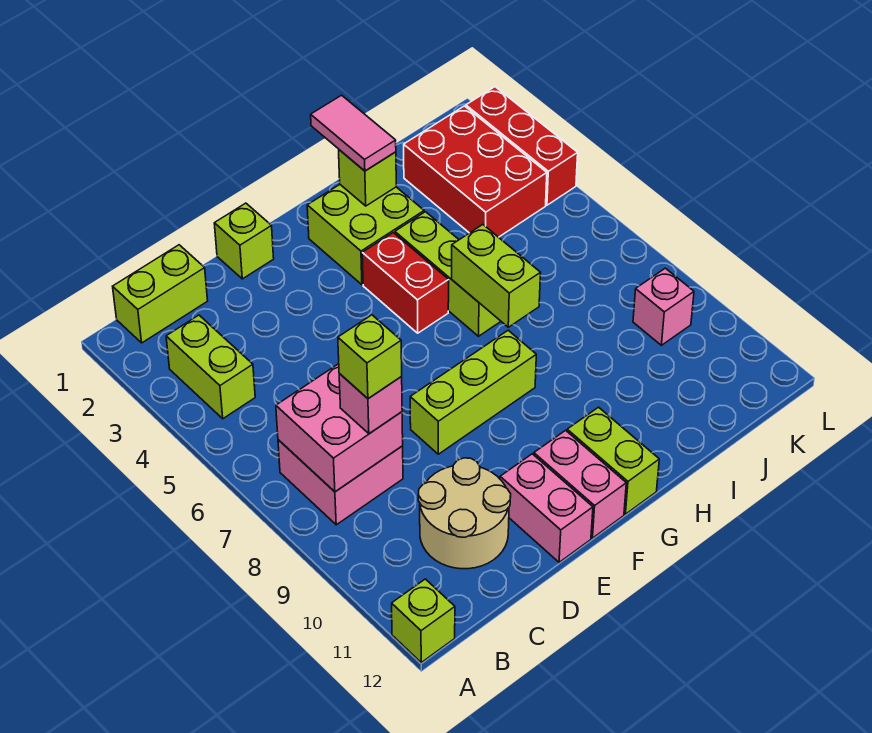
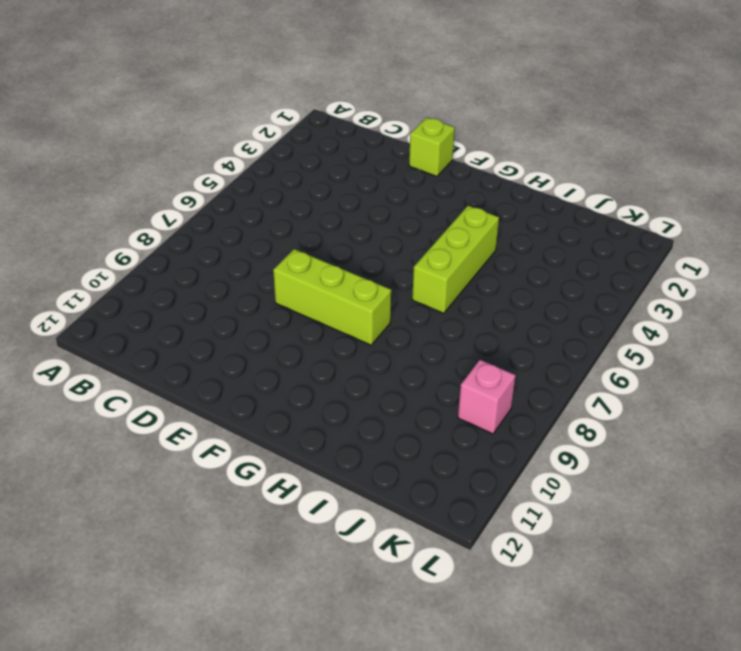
none -> lime 1x1 brick [392,579,455,662]
none -> lime 1x2 brick [113,245,208,343]
none -> lime 1x2 brick [166,315,255,419]

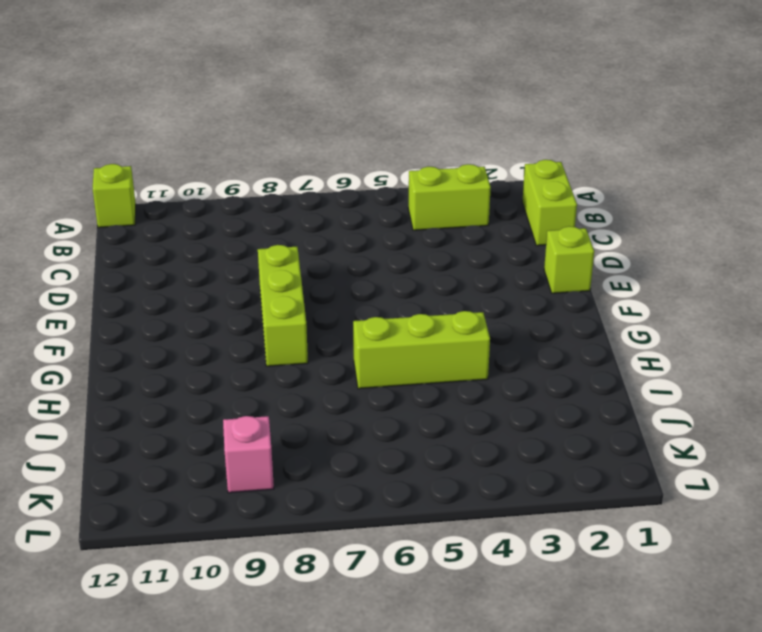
none -> pink 2x2 brick [278,440,403,525]
none -> tan 2x2 round brick [418,458,511,569]
none -> pink 1x2 brick [500,454,593,562]

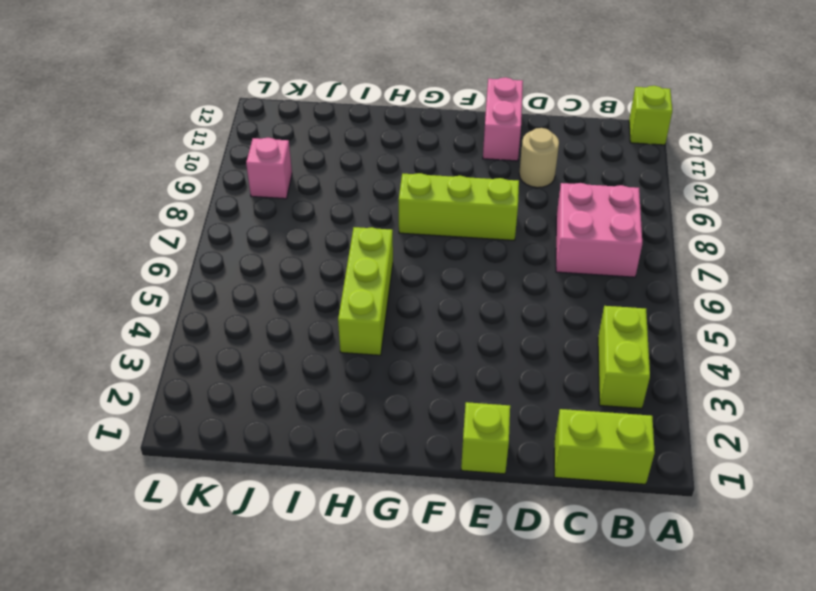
tan 1x1 round brick [519,128,559,188] -> tan 2x2 round brick [418,458,511,569]
none -> pink 1x2 brick [534,430,626,538]
none -> lime 2x2 brick [307,185,424,285]
none -> red 1x2 brick [362,233,449,333]

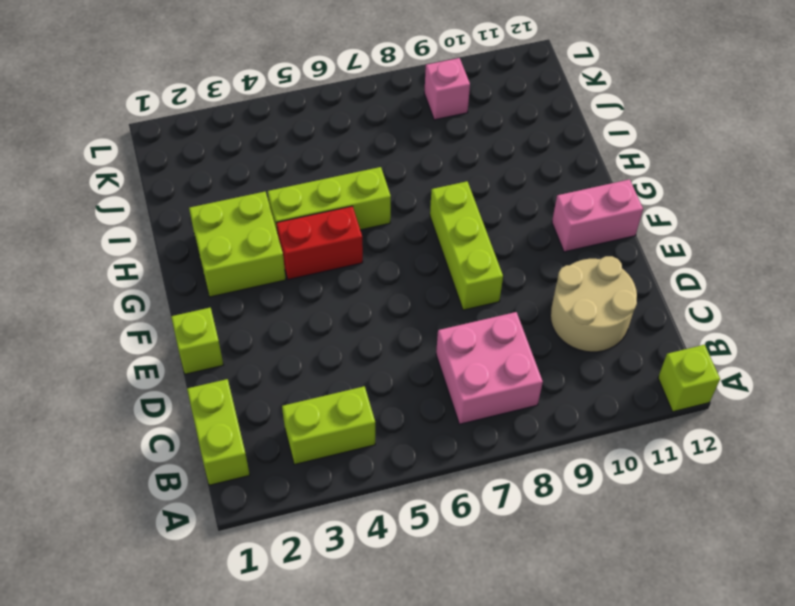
none -> pink 1x2 brick [500,454,593,562]
none -> lime 1x2 brick [567,407,659,514]
none -> red 2x3 brick [404,106,547,237]

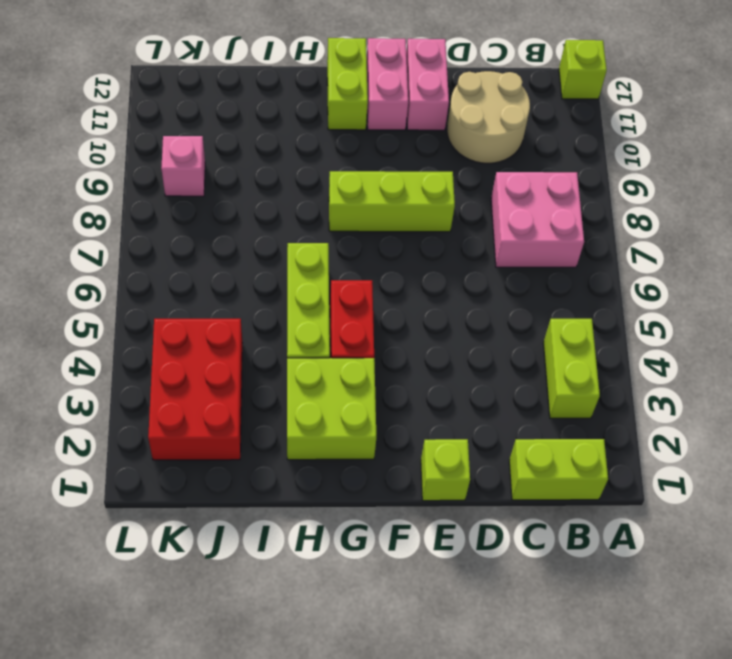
none -> red 1x3 brick [466,87,578,205]
none -> pink 2x2 brick [276,364,403,492]
none -> lime 1x1 brick [339,150,396,206]

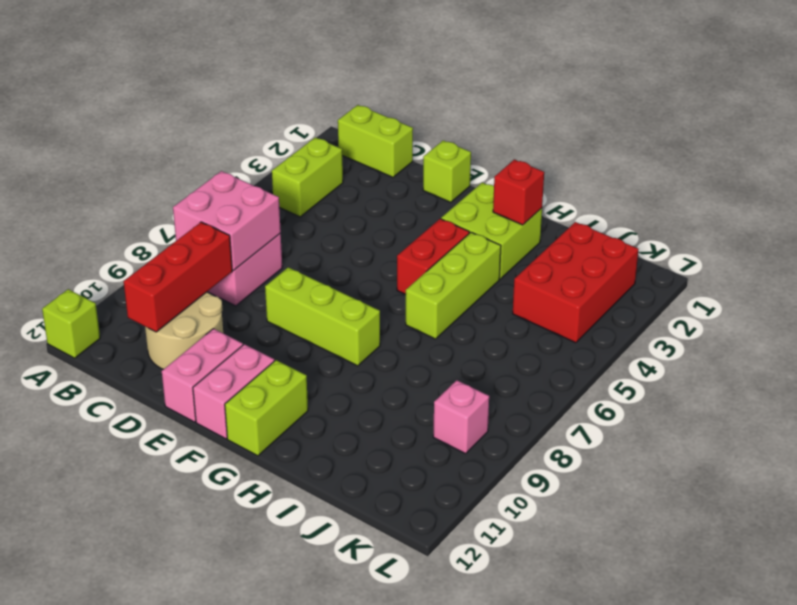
red 1x3 brick [124,222,232,332] -> red 1x3 brick moved to [466,87,578,205]
red 1x1 brick [493,160,544,225] -> lime 1x1 brick [339,150,396,206]
none -> lime 1x2 brick [452,225,540,327]
none -> pink 1x1 brick [339,374,402,434]
none -> pink 1x2 tile [311,95,396,171]

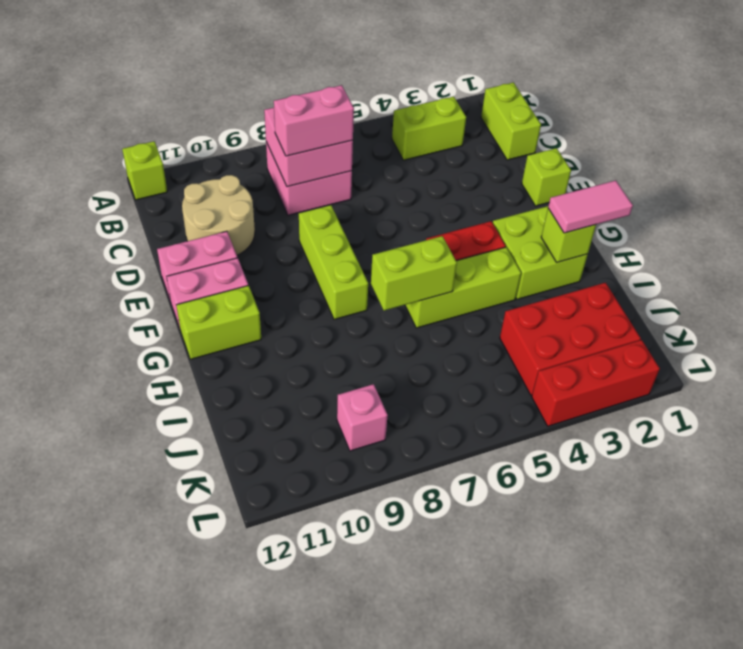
pink 1x2 brick [274,85,354,156] -> pink 1x1 brick [339,374,402,434]
none -> lime 1x1 brick [338,315,402,399]

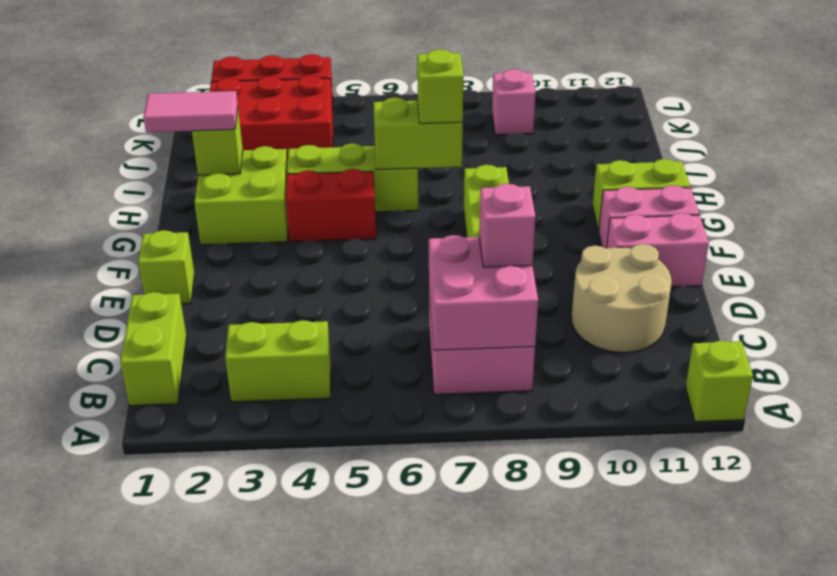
lime 1x1 brick [417,49,463,124] -> lime 1x1 brick moved to [338,315,402,399]

